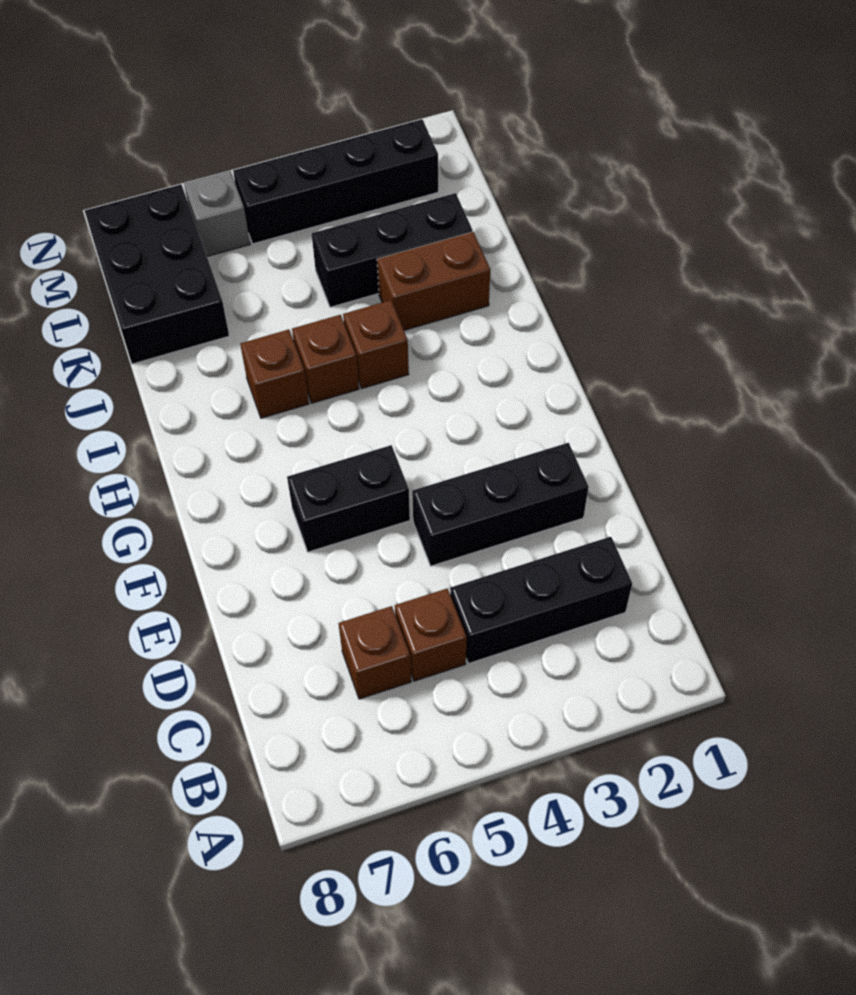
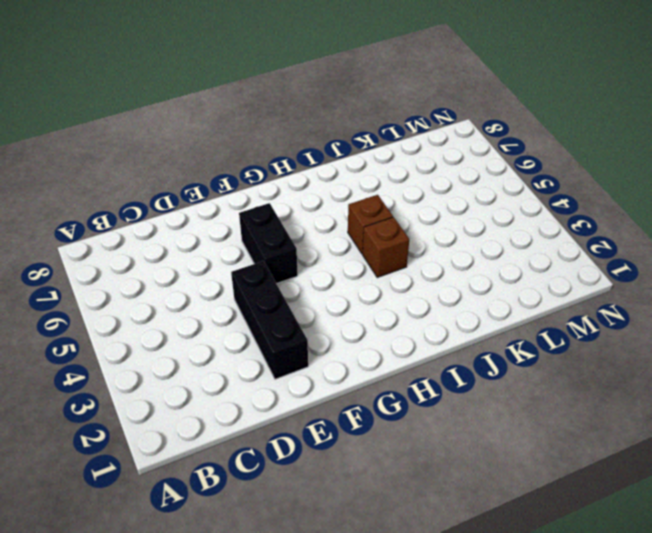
none -> black 1x3 brick [450,537,632,663]
none -> brown 1x1 brick [395,588,467,681]
none -> brown 1x1 brick [338,606,411,699]

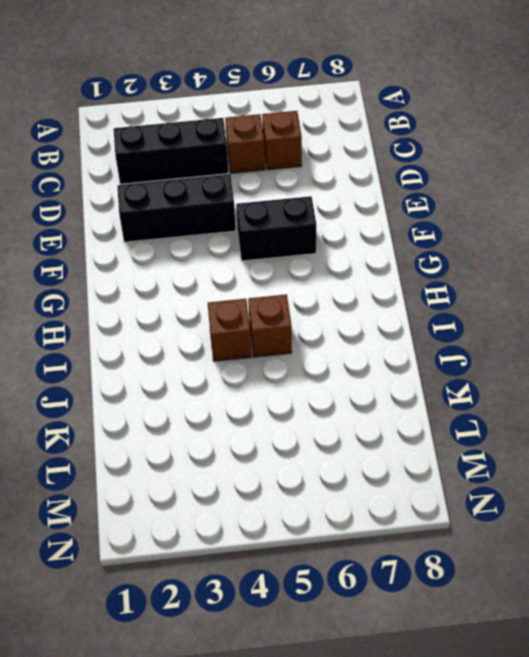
none -> brown 1x1 brick [240,330,309,418]
none -> brown 1x2 brick [377,232,490,330]
none -> black 1x3 brick [312,193,472,307]

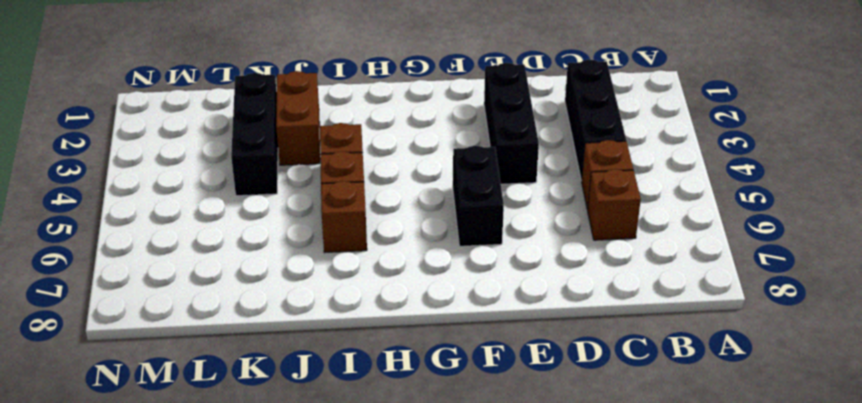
none -> black 2x3 brick [85,184,229,364]
none -> black 1x4 brick [233,119,438,244]
none -> grey 1x1 brick [184,171,250,256]

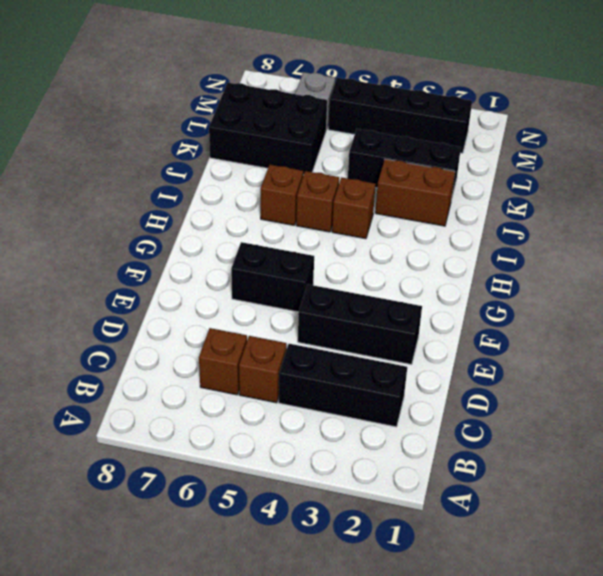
black 2x3 brick [209,83,328,175] -> black 2x3 brick turned to [85,184,229,364]

